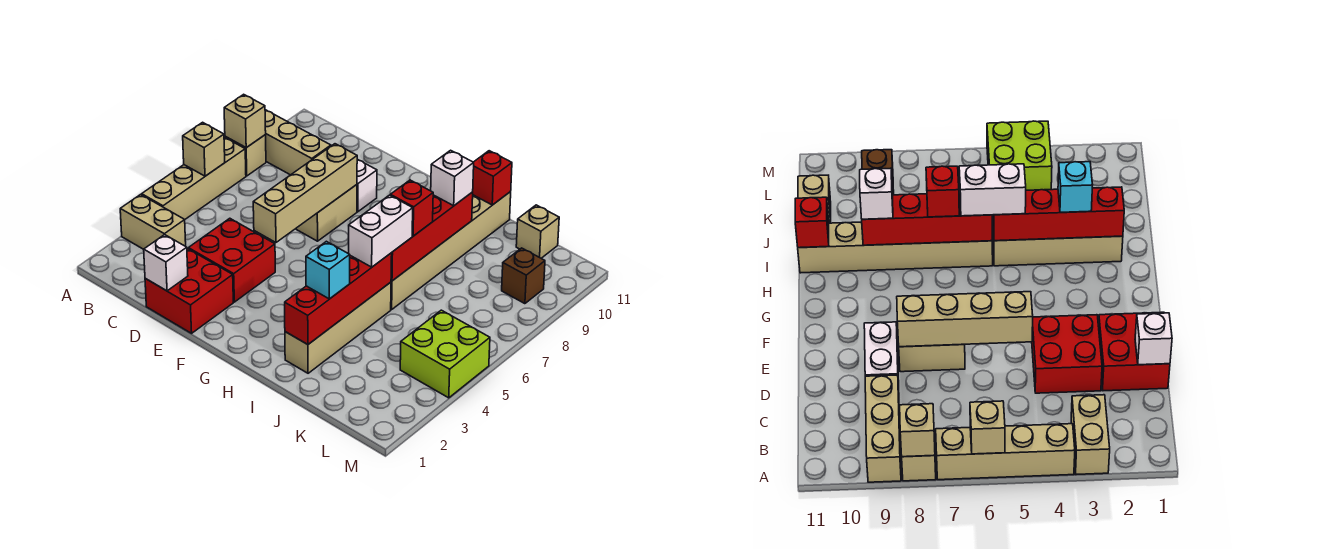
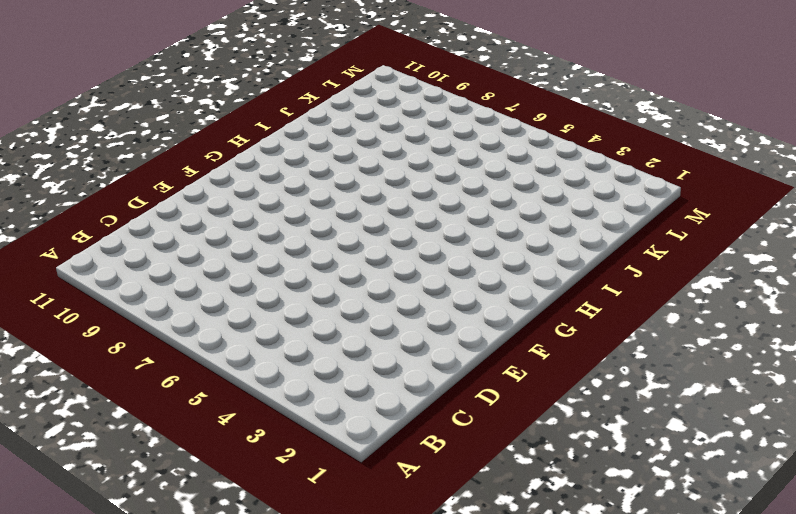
none -> tan 1x2 brick [120,195,186,249]
none -> tan 1x4 brick [142,137,246,220]
none -> tan 1x1 brick [225,135,266,176]

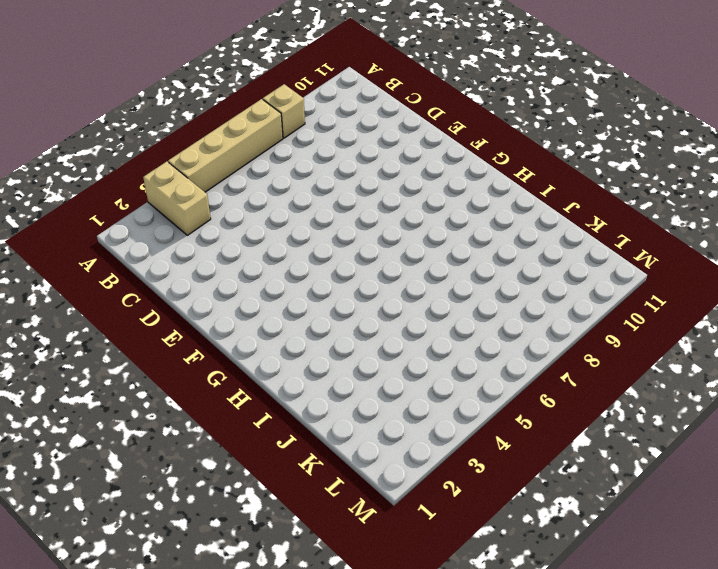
none -> tan 1x3 brick [265,110,331,175]
none -> red 2x2 brick [145,249,233,333]
none -> red 2x2 brick [188,218,275,302]

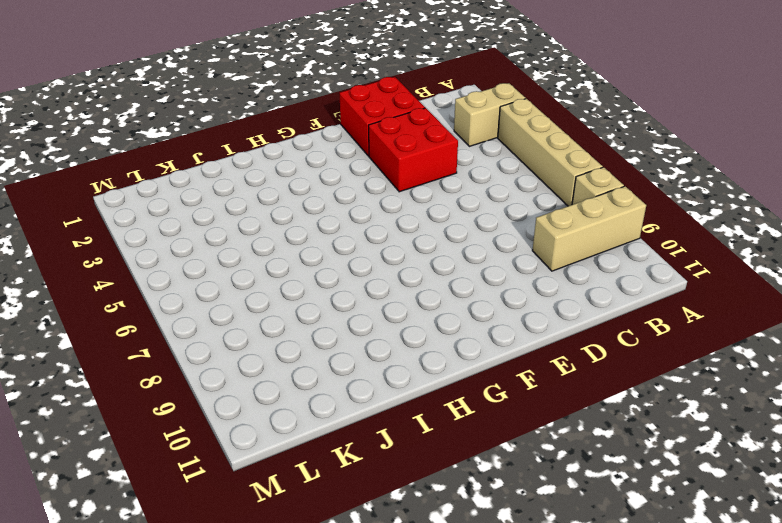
none -> white 1x2 brick [357,159,377,212]
none -> tan 1x2 brick [296,185,357,241]
none -> tan 1x4 brick [285,282,391,373]

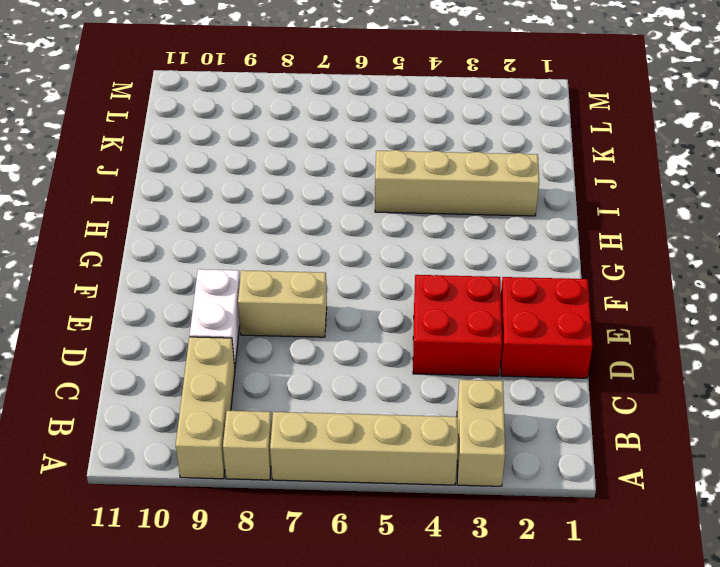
none -> tan 1x6 brick [391,192,511,310]
none -> tan 1x1 brick [516,205,559,258]
none -> lime 2x2 brick [400,310,490,398]

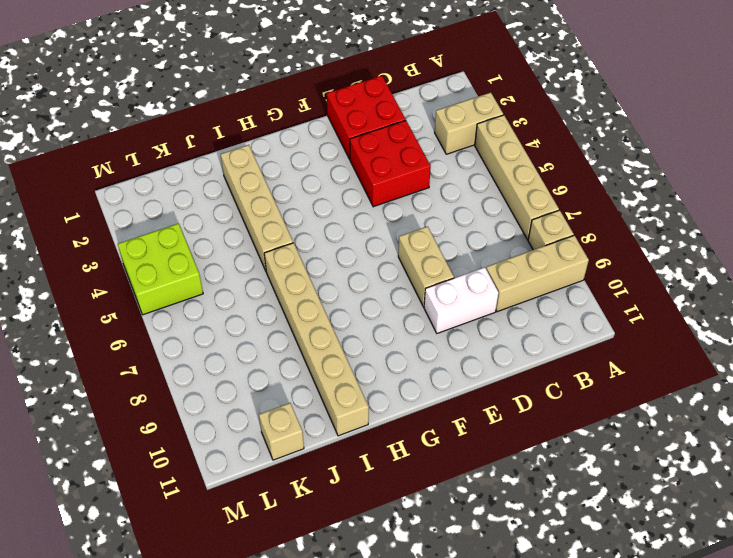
none -> brown 1x1 brick [502,248,545,304]
none -> tan 1x1 brick [183,122,225,176]
none -> tan 1x1 brick [224,94,266,148]

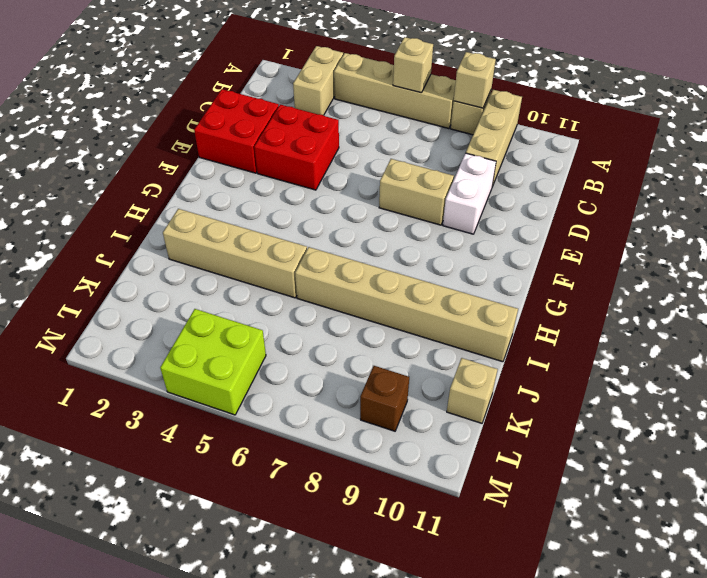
none -> white 1x1 brick [144,235,188,291]
none -> tan 1x4 brick [253,144,357,242]
none -> red 1x4 brick [285,253,392,344]

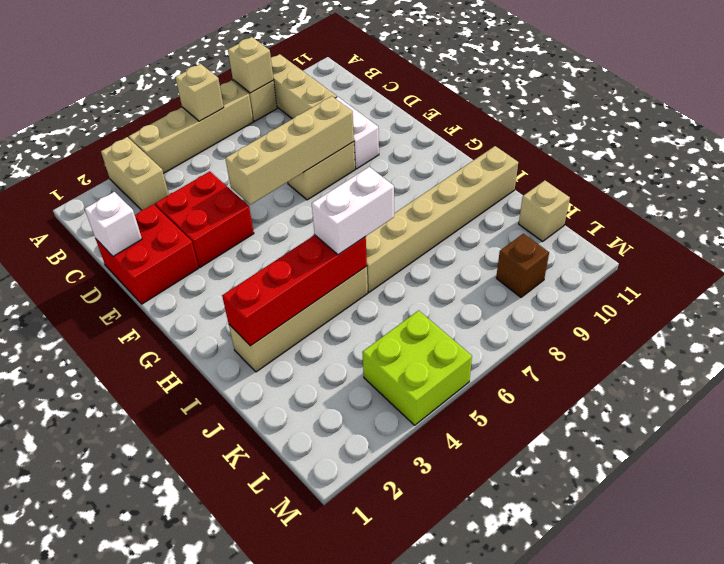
none -> red 1x4 brick [391,192,473,281]
none -> red 1x1 brick [473,151,512,205]
none -> cyan 1x1 brick [306,241,350,299]

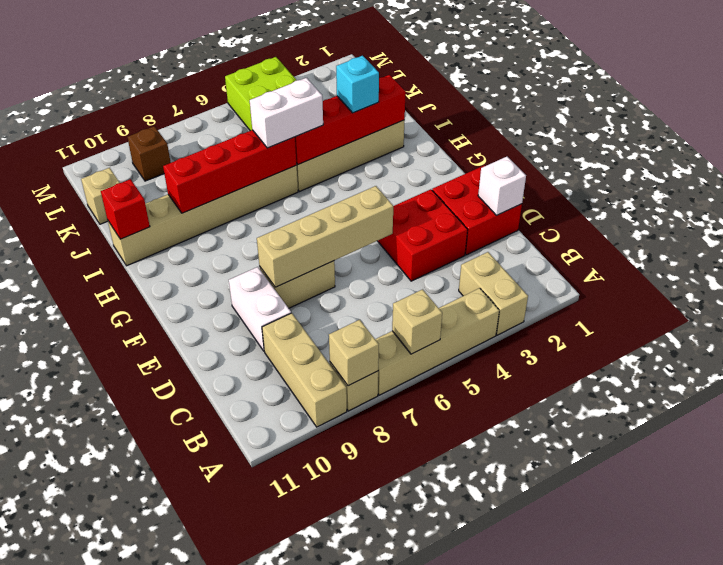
none -> red 1x1 brick [390,180,433,236]
none -> white 1x1 brick [431,150,474,206]

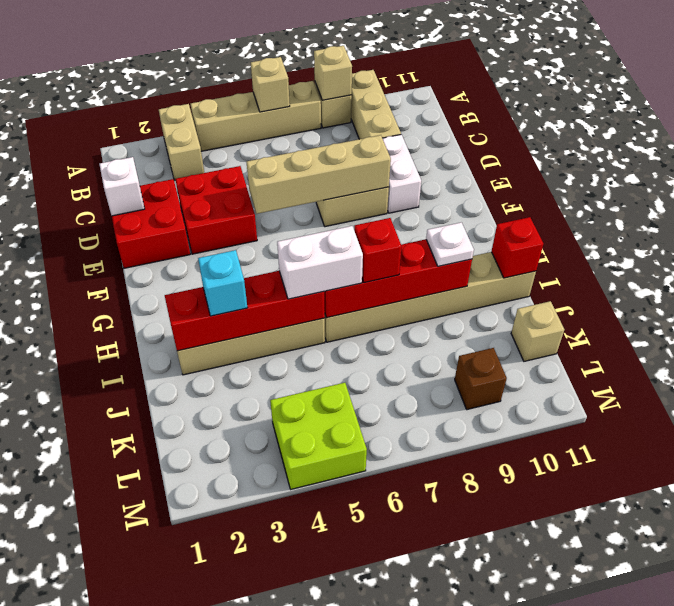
white 1x1 plate [426,222,474,266] -> white 1x1 brick [431,150,474,206]

